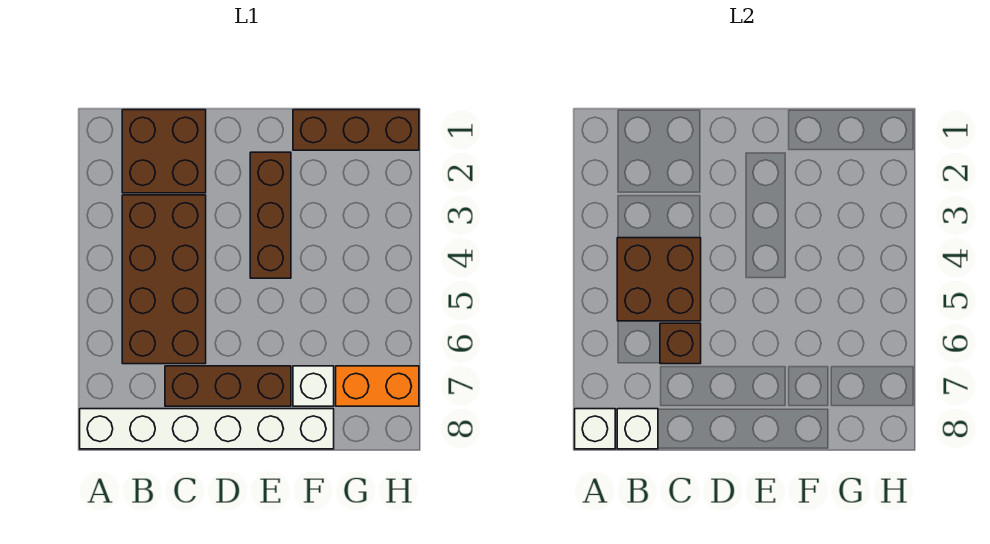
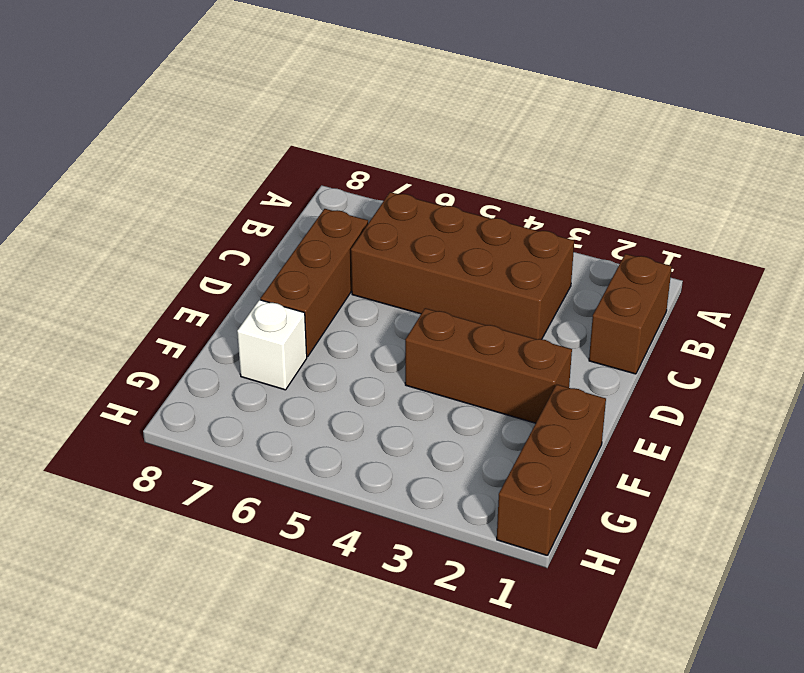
brown 1x2 brick [589,254,672,374] -> brown 2x2 brick [122,110,206,193]
none -> white 1x6 brick [80,409,334,449]
none -> orange 1x2 brick [336,366,419,406]
none -> white 1x1 brick [575,409,615,449]

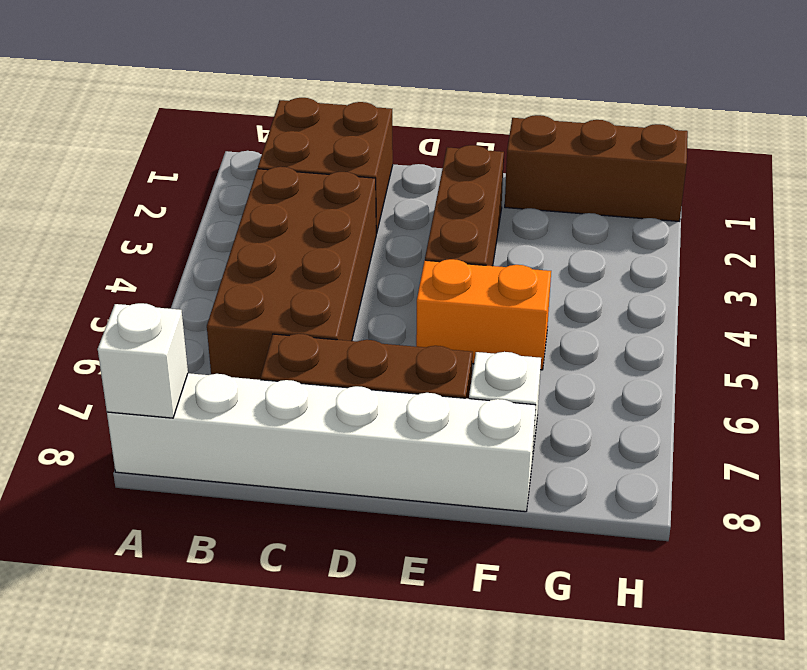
orange 1x2 brick [416,259,551,370] -> orange 1x2 brick moved to [336,366,419,406]
none -> brown 2x2 brick [617,238,701,321]
none -> white 1x1 brick [617,409,658,449]
none -> brown 1x1 brick [660,323,701,364]

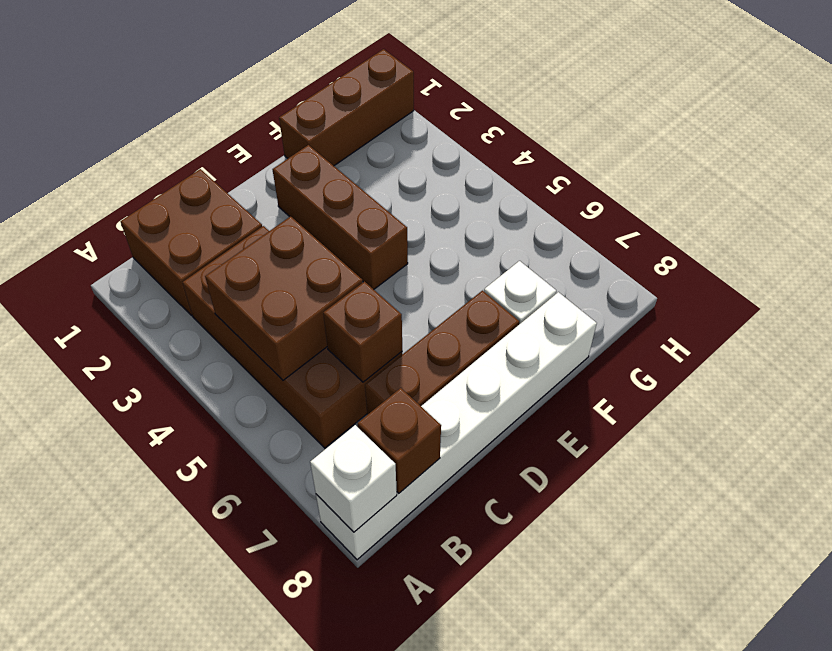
brown 1x1 brick [358,388,441,493] -> white 1x1 brick [617,409,658,449]
none -> orange 1x2 brick [336,366,419,406]

